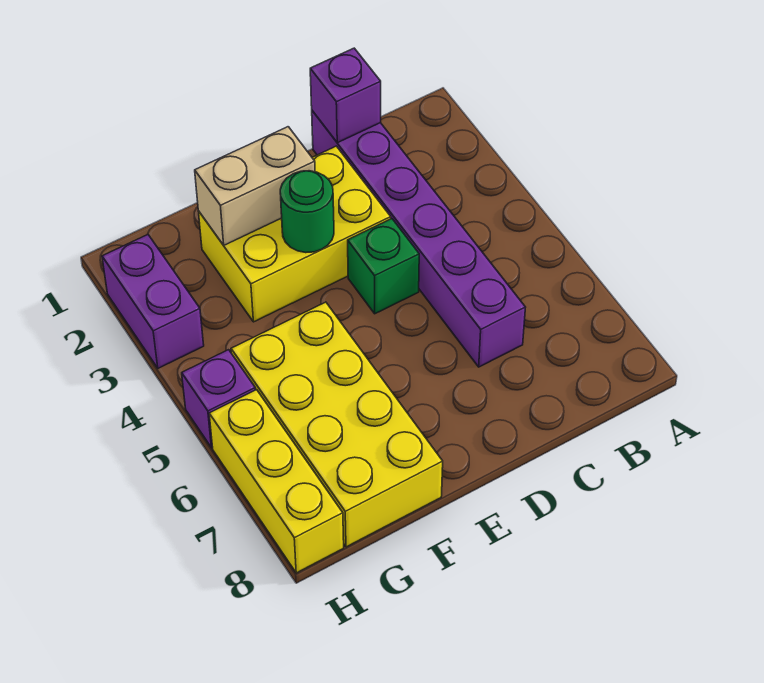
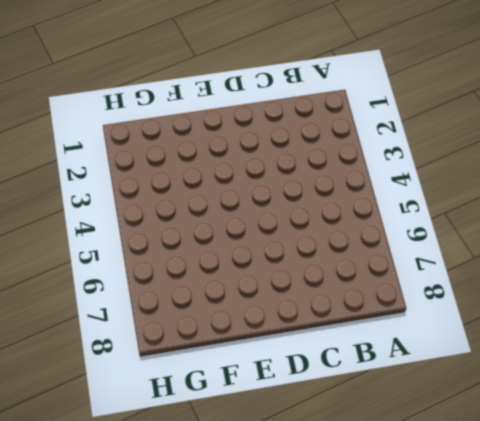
none -> purple 1x6 brick [312,111,526,367]
none -> yellow 2x3 brick [198,146,391,322]

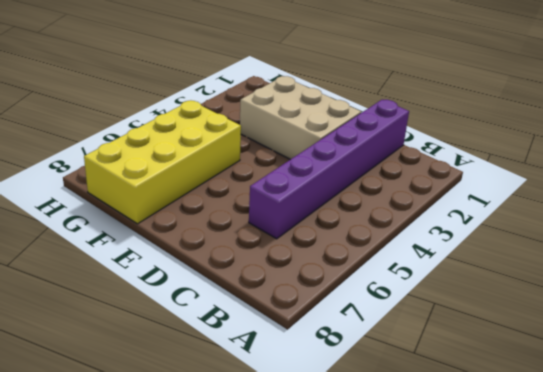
tan 2x3 brick [240,76,361,160] -> yellow 2x3 brick [198,146,391,322]
none -> green 1x1 brick [348,219,419,314]
none -> purple 1x2 brick [102,235,204,368]

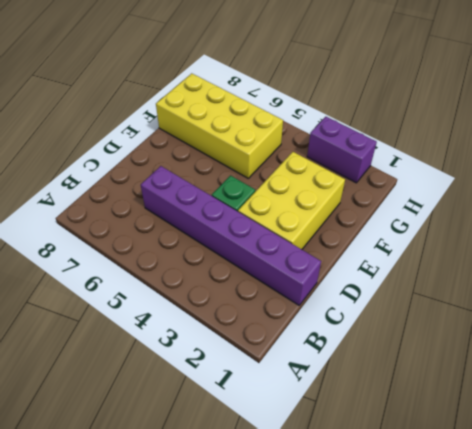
none -> purple 1x1 brick [182,350,255,448]
none -> yellow 1x3 brick [209,390,344,573]

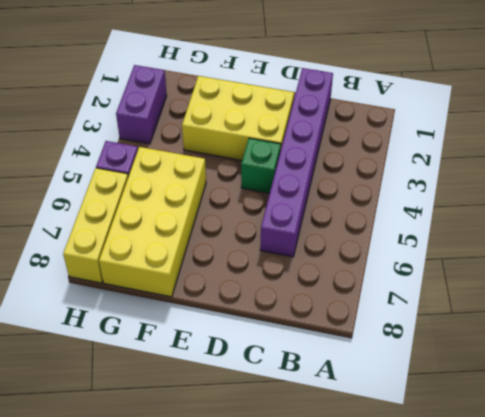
none -> purple 1x1 brick [310,48,381,143]
none -> tan 1x2 brick [195,127,315,245]

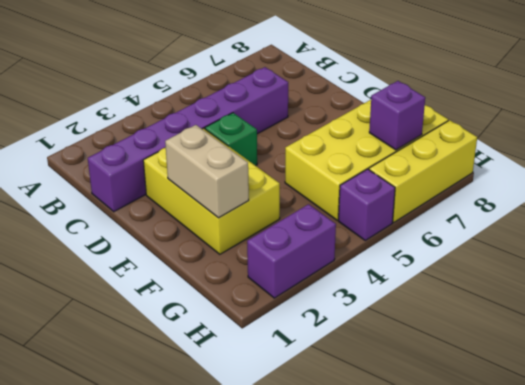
purple 1x1 brick [369,81,425,150] -> purple 1x1 brick moved to [310,48,381,143]
none -> green 1x1 round brick [280,171,334,253]

